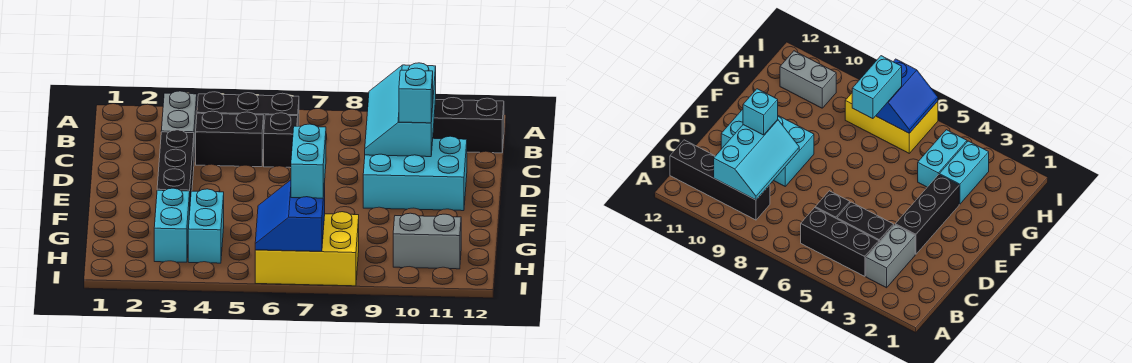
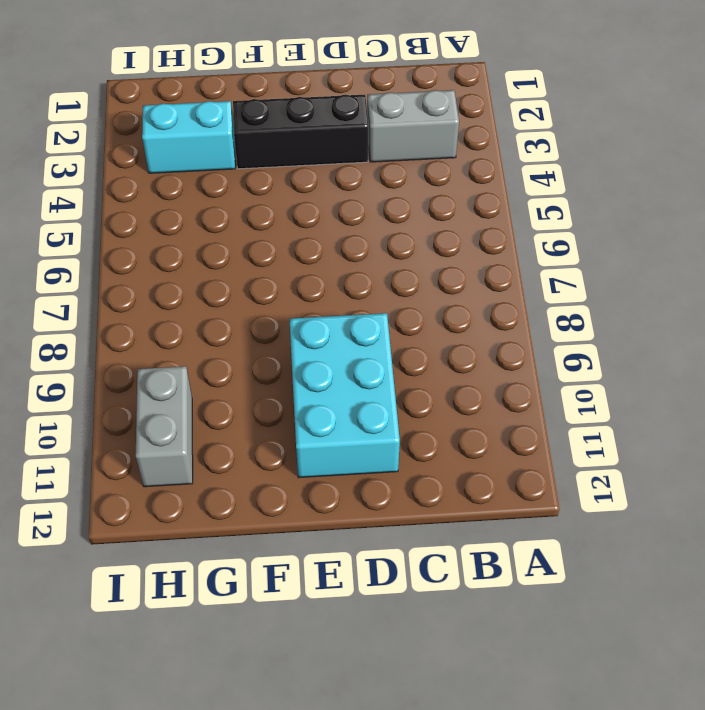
none -> black 1x3 brick [197,92,299,126]
none -> black 1x4 brick [433,98,504,153]
none -> black 1x2 brick [196,111,264,167]

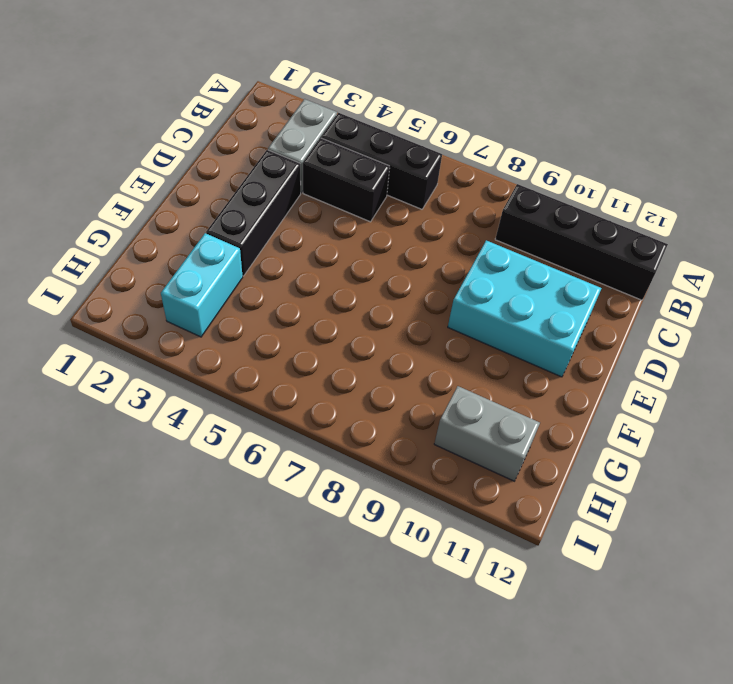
none -> black 1x1 brick [264,113,298,168]
none -> cyan 1x2 brick [188,189,224,263]
none -> yellow 2x3 brick [255,212,359,286]

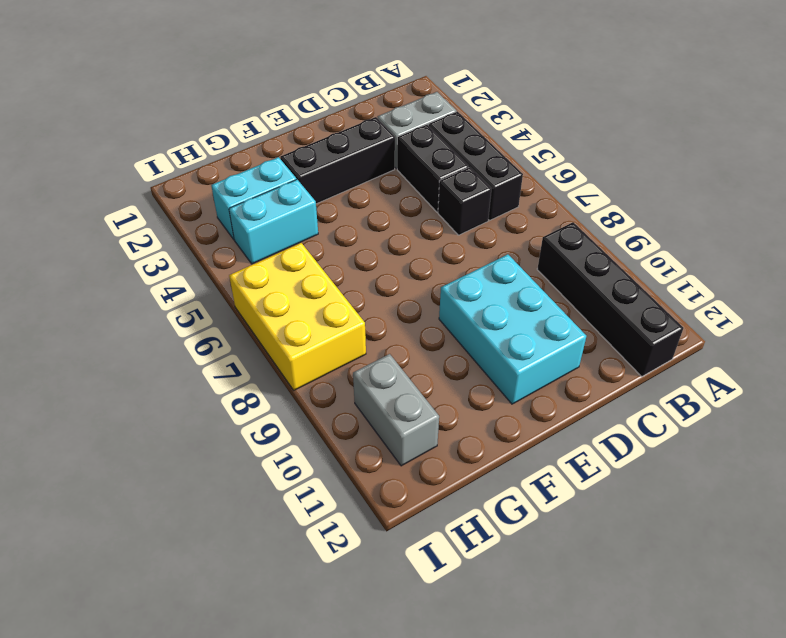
none -> cyan 2x3 slope [365,63,436,157]
none -> blue 2x2 slope [255,180,325,251]
none -> cyan 1x1 brick [399,68,433,123]

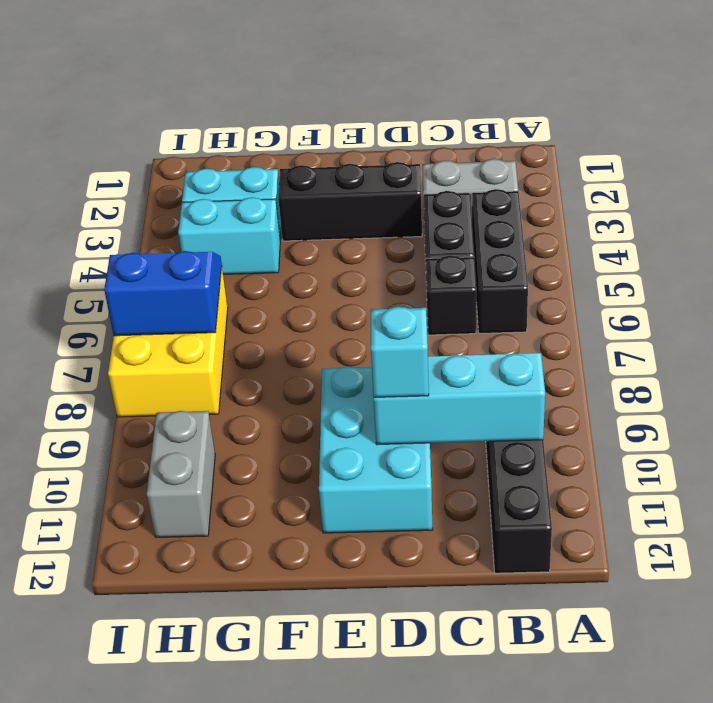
none -> cyan 1x2 brick [291,124,326,198]

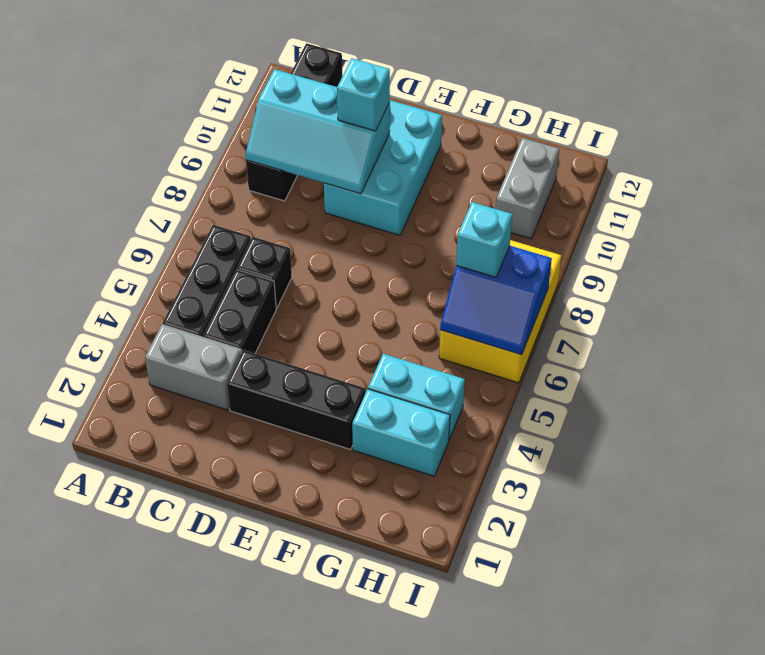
cyan 1x1 brick [456,202,512,277] -> cyan 1x2 brick [291,124,326,198]

